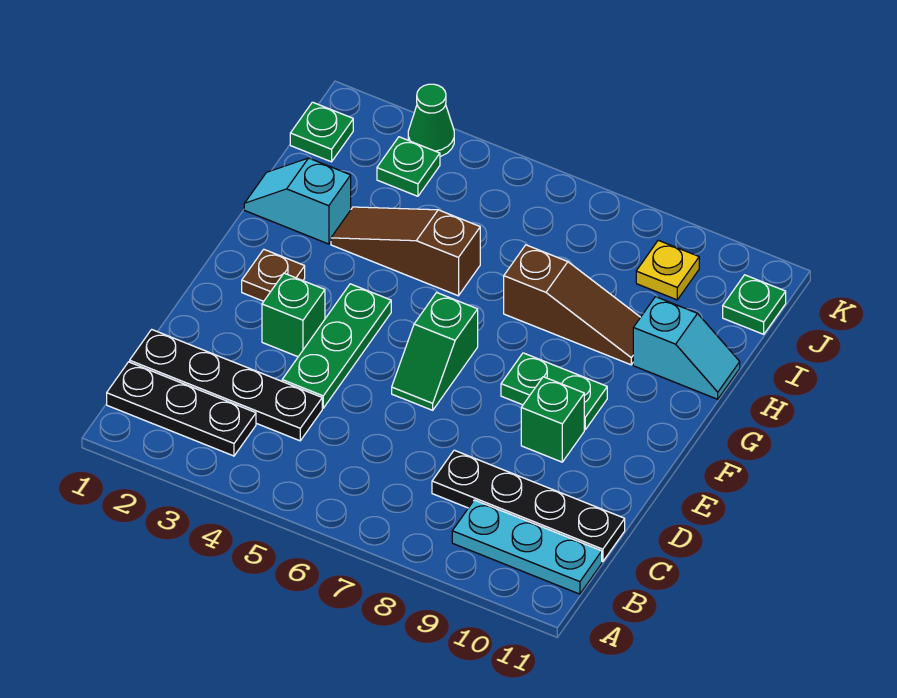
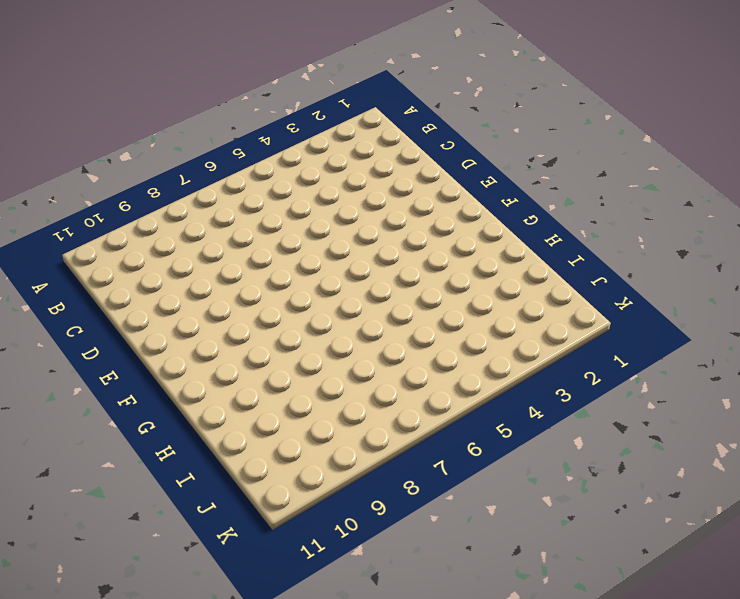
none -> black 1x3 plate [107,362,256,456]
none -> cyan 1x3 plate [452,500,602,594]
none -> black 1x4 plate [130,329,322,441]

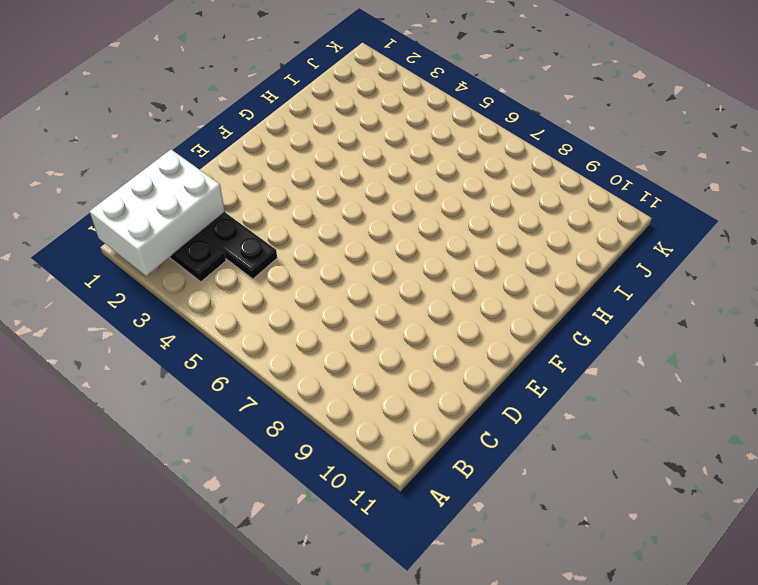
white 2x3 brick [89,150,225,276] -> none
none -> cyan 1x3 plate [452,500,602,594]
none -> black 1x4 plate [432,450,625,562]
none -> green 1x3 plate [282,284,391,408]

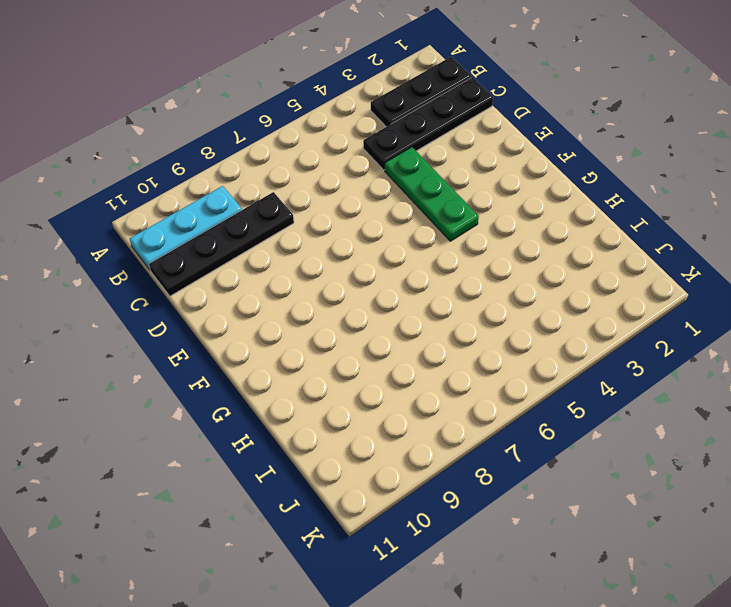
none -> green 1x1 brick [262,273,325,357]
none -> green 1x2 slope [392,293,478,410]
none -> green 1x1 brick [521,377,584,462]

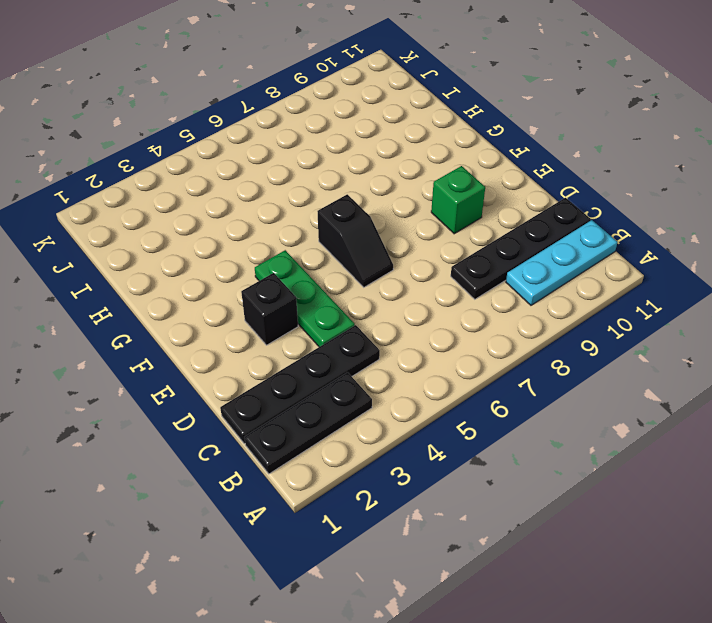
black 1x1 brick [241,273,298,345] -> green 1x1 brick [262,273,325,357]
black 1x2 slope [317,194,393,287] -> green 1x2 slope [392,293,478,410]
none -> brown 1x1 plate [242,250,305,301]
none -> green 1x2 plate [501,353,607,430]
none -> cyan 1x2 slope [244,158,351,244]

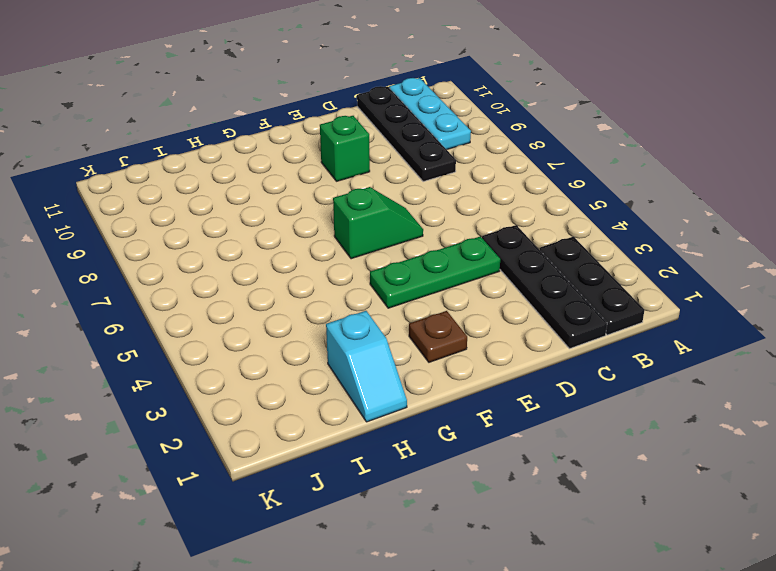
none -> green 1x1 brick [262,273,325,357]
none -> green 1x2 plate [501,353,607,430]
none -> brown 1x3 slope [331,207,480,296]

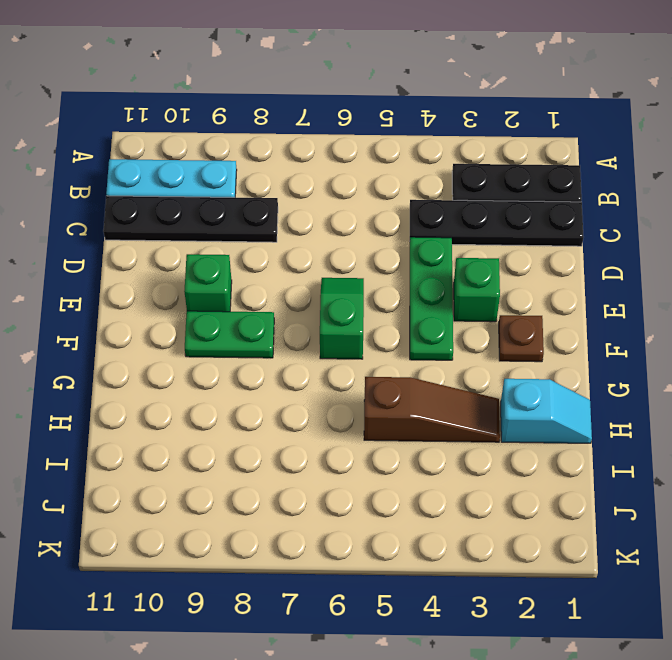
none -> brown 1x3 slope [504,245,640,365]
none -> cyan 1x2 slope [633,297,740,399]
none -> green 1x1 plate [290,102,353,162]

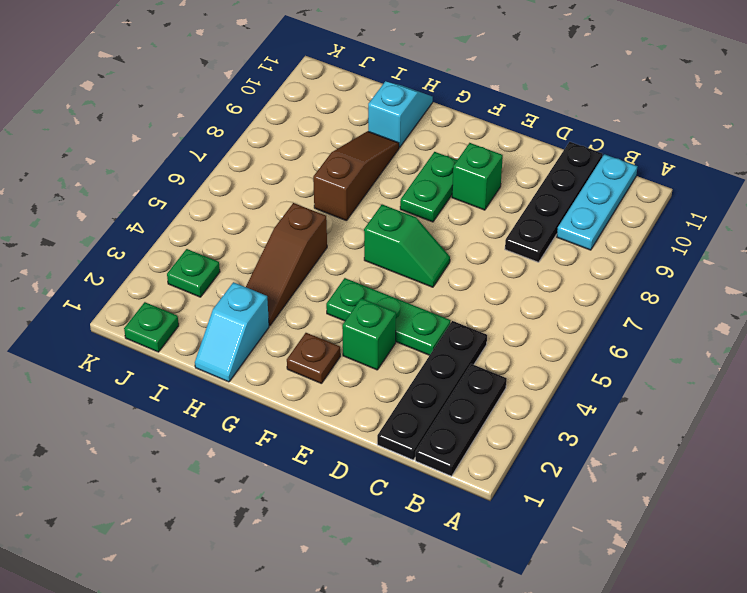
none -> yellow 1x1 plate [636,240,699,300]
none -> green 1x1 plate [723,275,786,334]
none -> green 1x1 cone [408,84,454,156]

